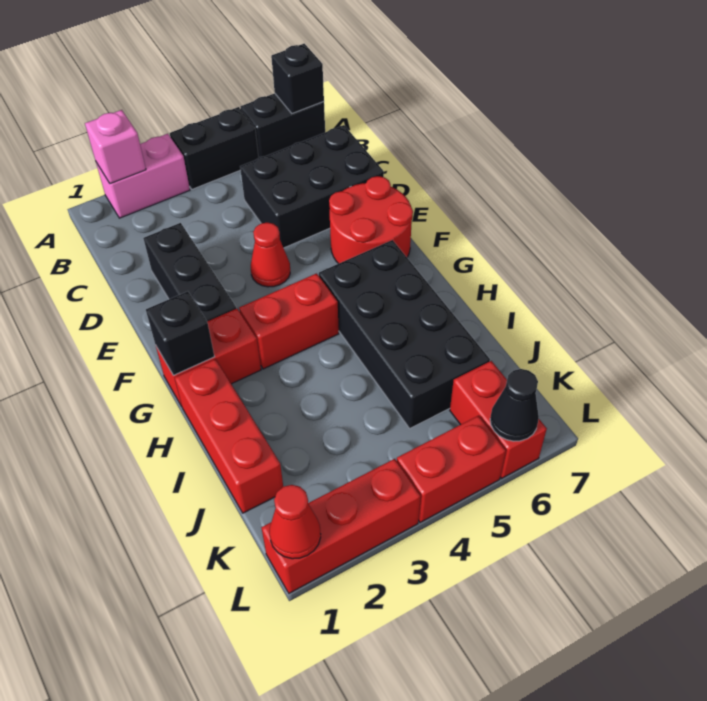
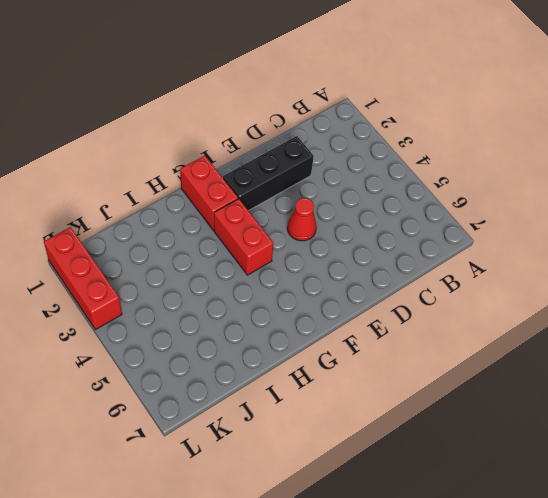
none -> pink 1x2 brick [96,134,190,218]
none -> black 1x2 brick [170,107,259,189]
none -> black 1x2 brick [241,93,325,157]

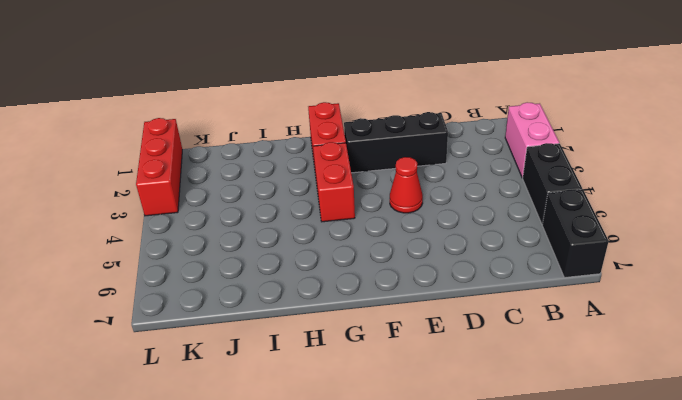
none -> black 2x3 brick [240,125,384,248]
none -> red 2x2 round brick [329,176,413,264]
none -> black 2x4 brick [319,240,490,428]

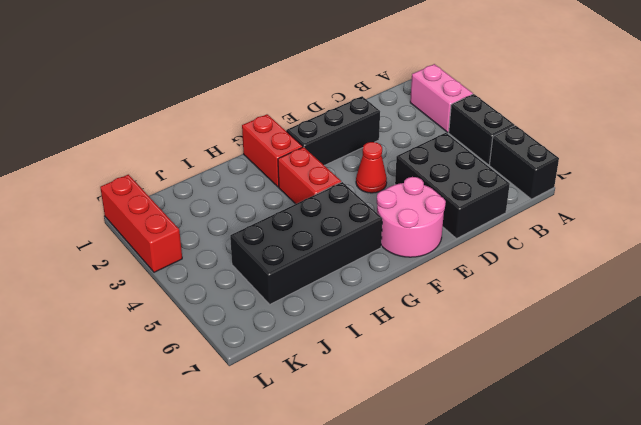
pink 2x2 round brick [377,177,446,257] -> red 2x2 round brick [329,176,413,264]
none -> red 1x3 brick [175,359,283,513]
none -> red 1x2 brick [450,361,547,478]
none -> red 1x2 brick [397,416,506,522]

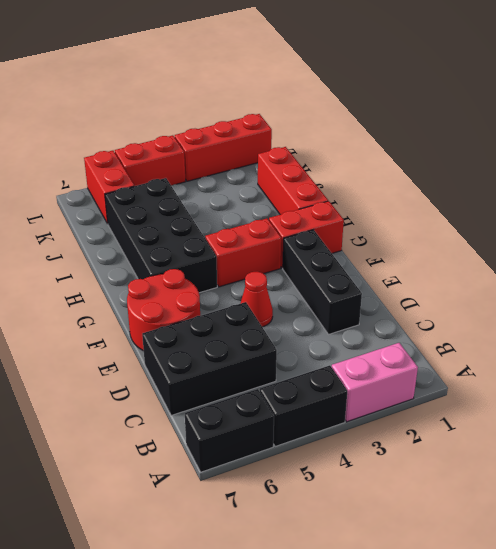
none -> pink 1x1 brick [85,110,146,184]
none -> black 1x1 brick [271,44,324,113]
none -> black 1x1 brick [146,291,214,375]

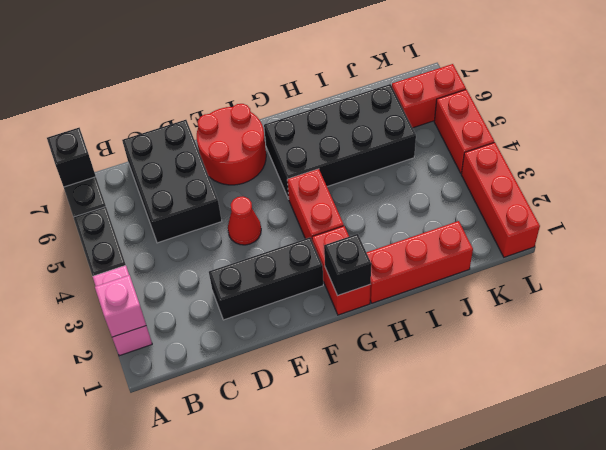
none -> red 1x1 cone [270,485,321,559]
none -> black 1x1 cone [490,369,539,441]

